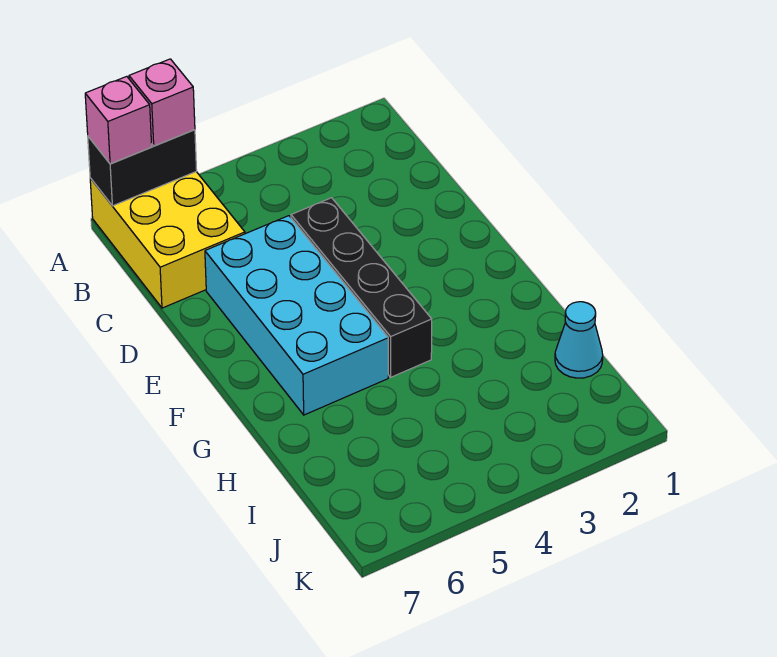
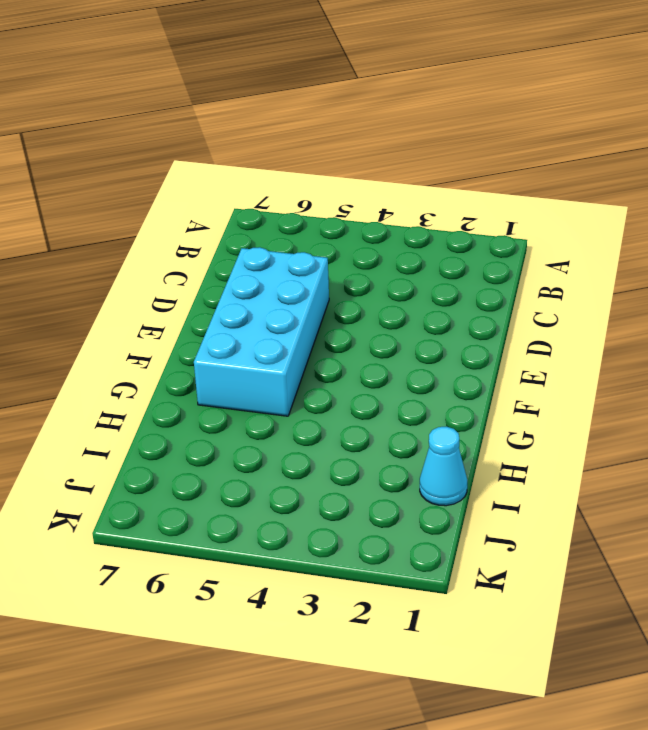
none -> yellow 2x3 brick [90,172,245,308]
none -> black 1x4 brick [291,198,432,377]

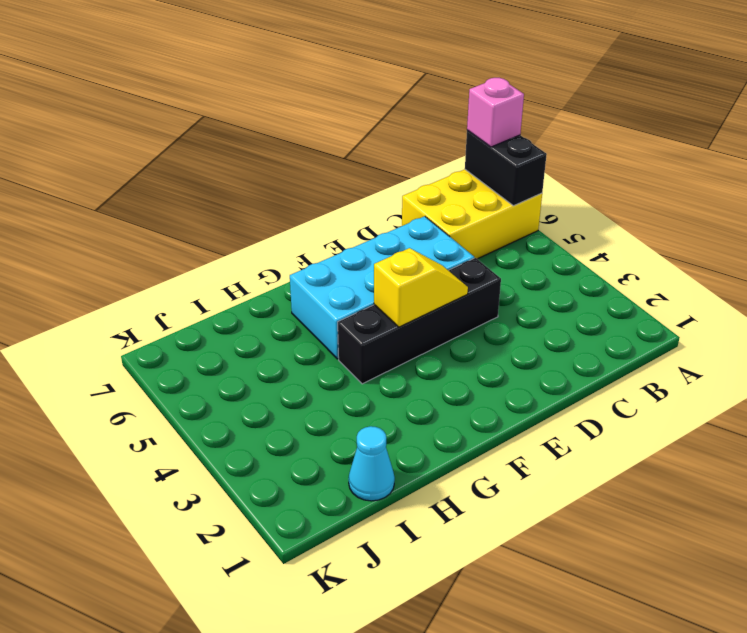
yellow 1x2 slope [374,248,468,327] -> none
none -> pink 1x1 brick [129,59,195,146]

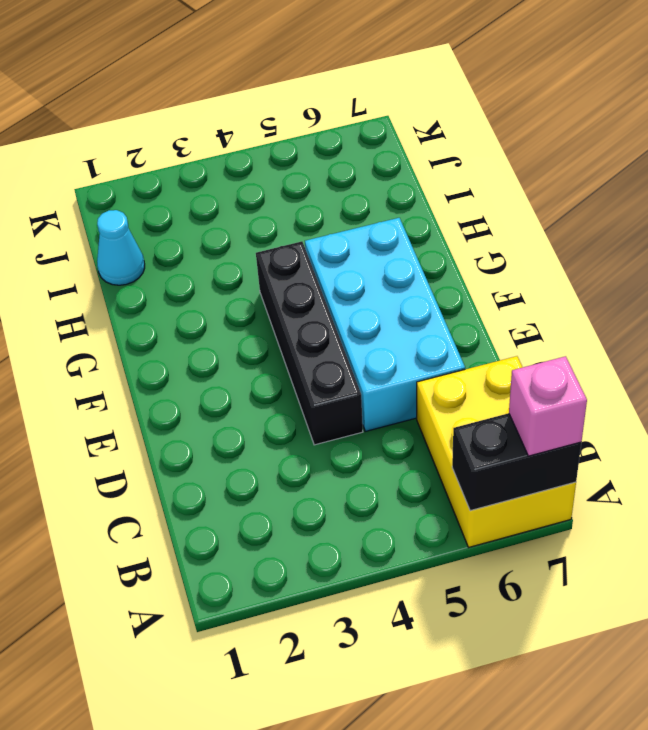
none -> pink 1x1 brick [129,59,195,146]

